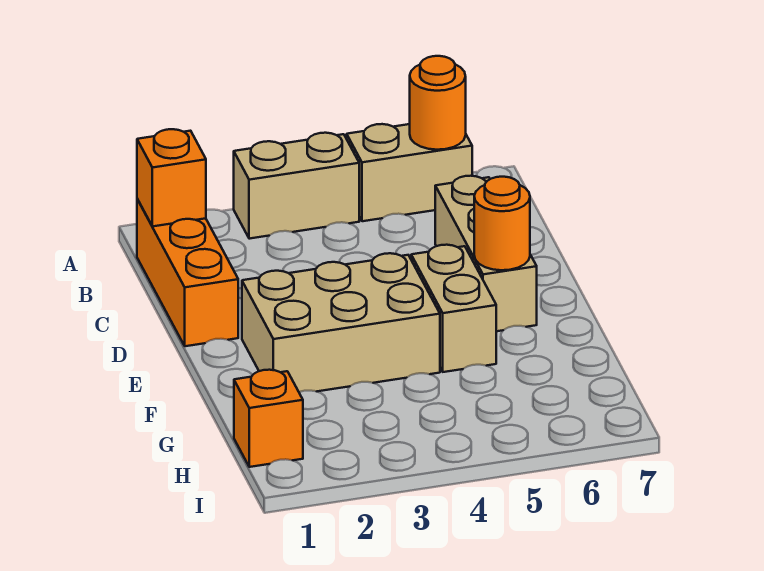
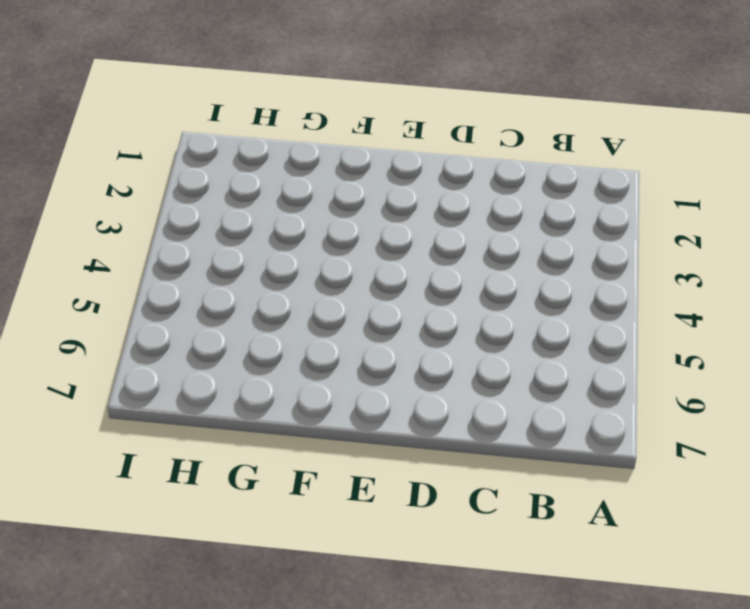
none -> tan 1x2 brick [234,133,359,239]
none -> tan 1x2 brick [347,124,472,221]

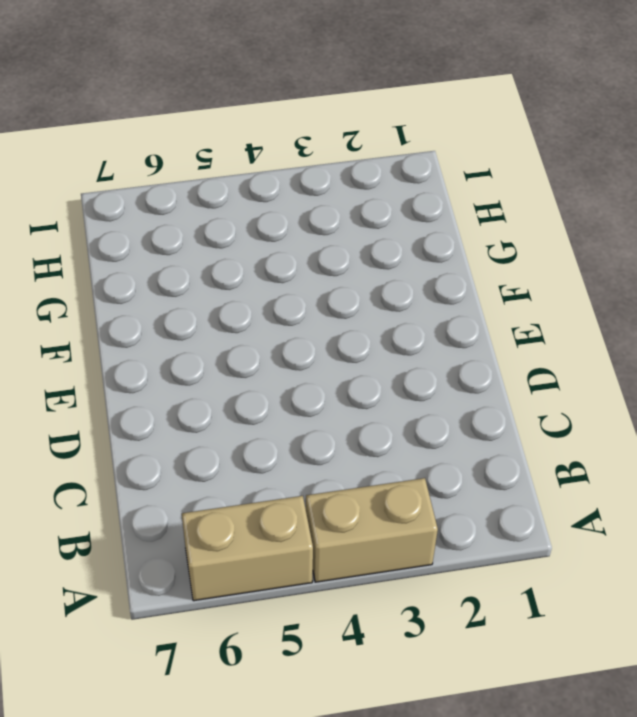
none -> orange 1x3 brick [137,199,238,346]
none -> tan 1x3 brick [435,176,537,331]

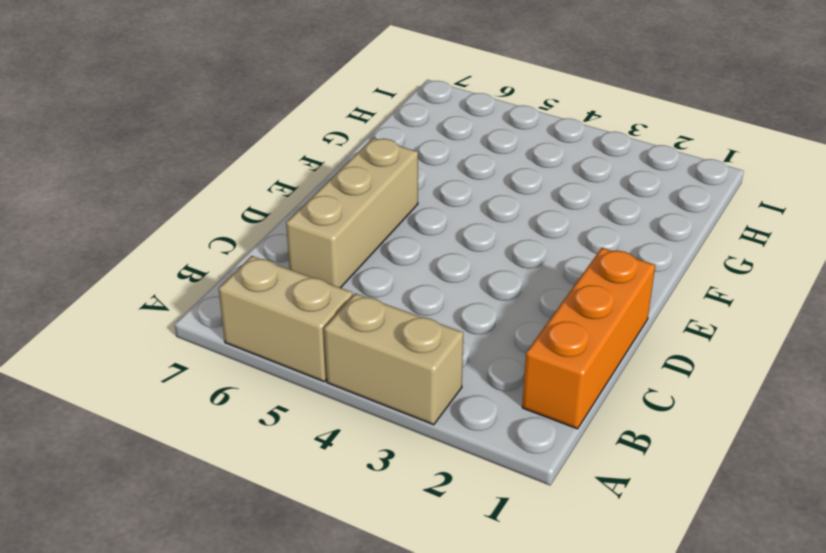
none -> tan 2x3 brick [242,253,440,392]
none -> tan 1x2 brick [411,245,496,372]

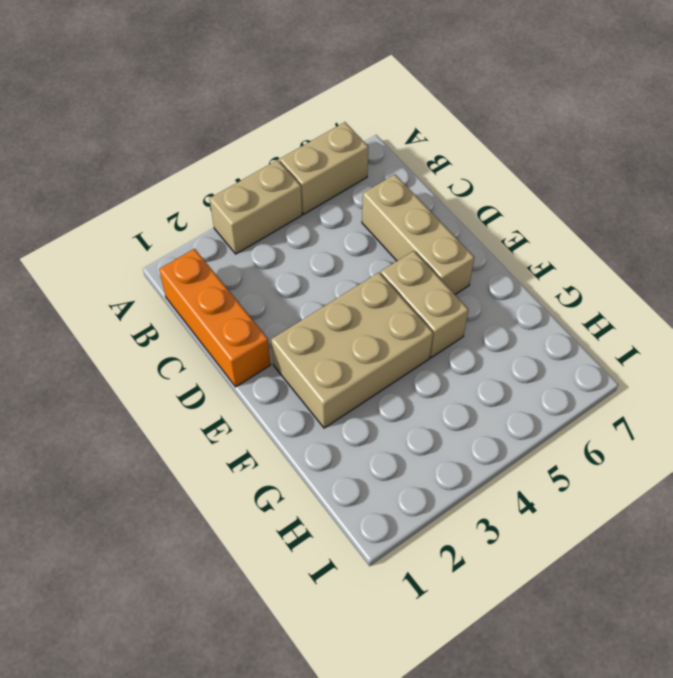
none -> orange 1x1 brick [234,370,303,467]
none -> orange 1x1 round brick [410,56,466,150]

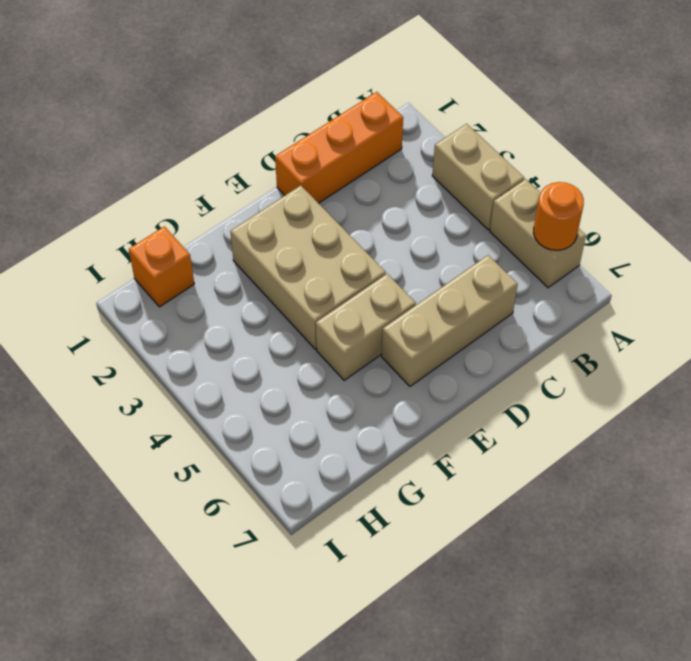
none -> orange 1x1 brick [137,129,206,226]
none -> orange 1x1 round brick [474,177,530,270]

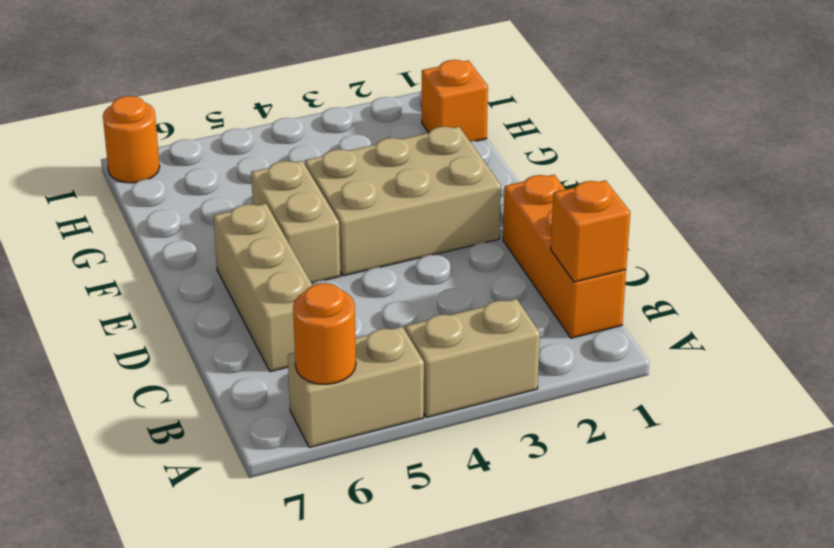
orange 1x1 round brick [103,96,160,183] -> orange 1x1 round brick moved to [474,177,530,270]

